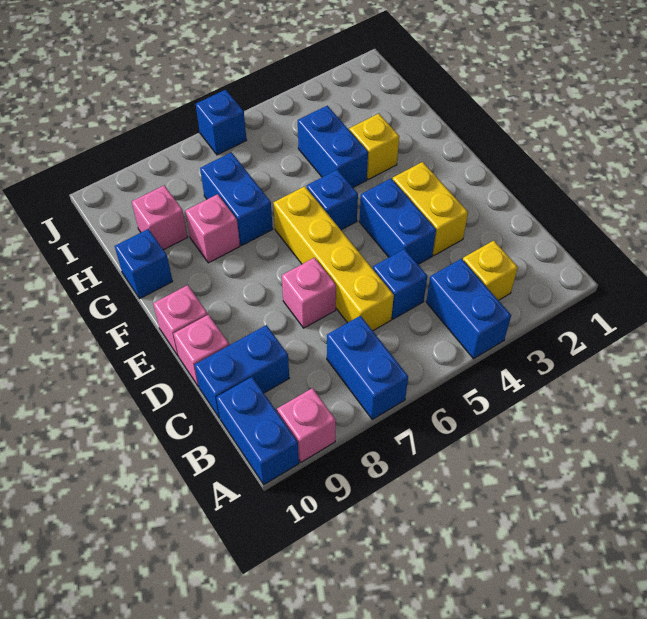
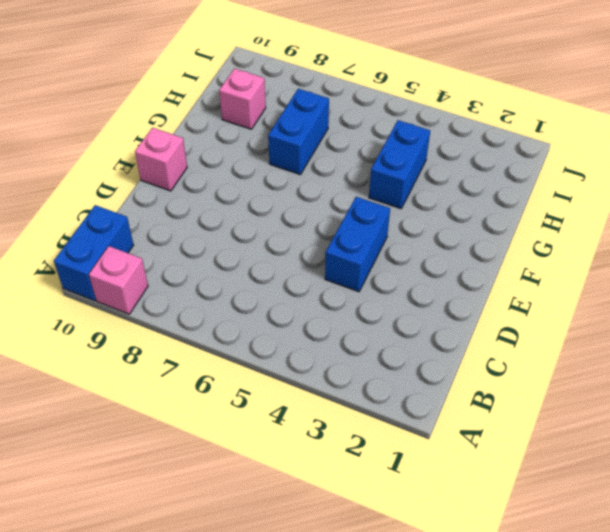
none -> blue 1x2 brick [426,259,511,359]
none -> blue 1x2 brick [327,316,408,419]
none -> yellow 1x1 brick [463,241,518,300]

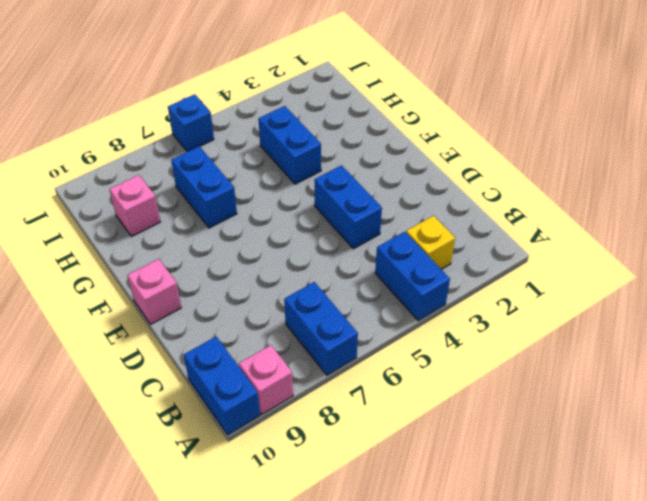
none -> blue 1x1 brick [373,249,427,319]
none -> yellow 1x4 brick [273,186,394,331]
none -> blue 1x2 brick [195,325,289,418]

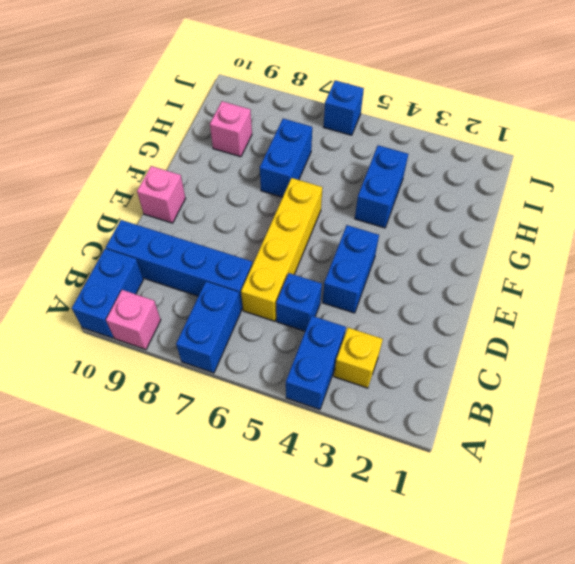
blue 1x4 brick [106,220,253,310] -> blue 1x2 brick [195,325,289,418]
none -> yellow 1x2 brick [393,162,468,255]
none -> pink 1x1 brick [282,258,336,328]
none -> pink 1x1 brick [173,315,229,387]

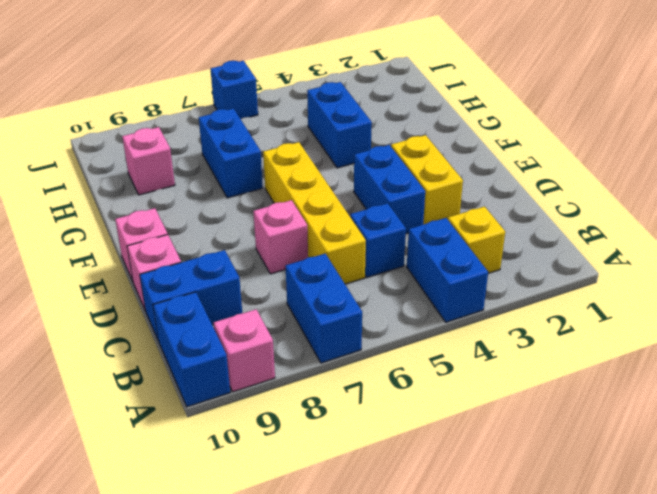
none -> blue 1x1 brick [307,170,358,230]
none -> yellow 1x1 brick [349,114,399,180]
none -> pink 1x1 brick [185,194,240,263]

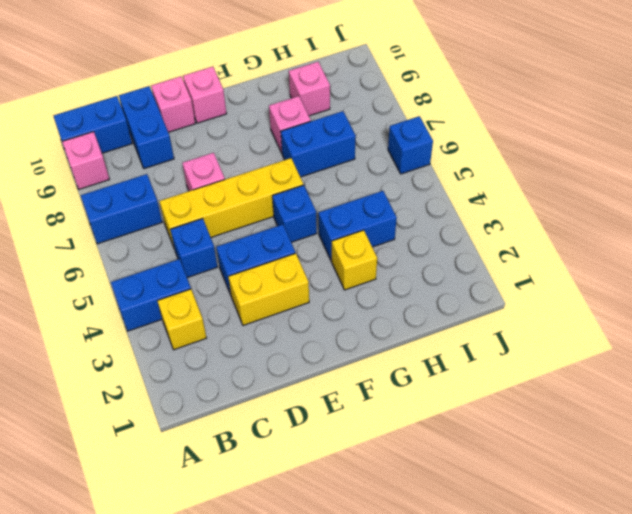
none -> blue 1x1 brick [115,229,173,298]

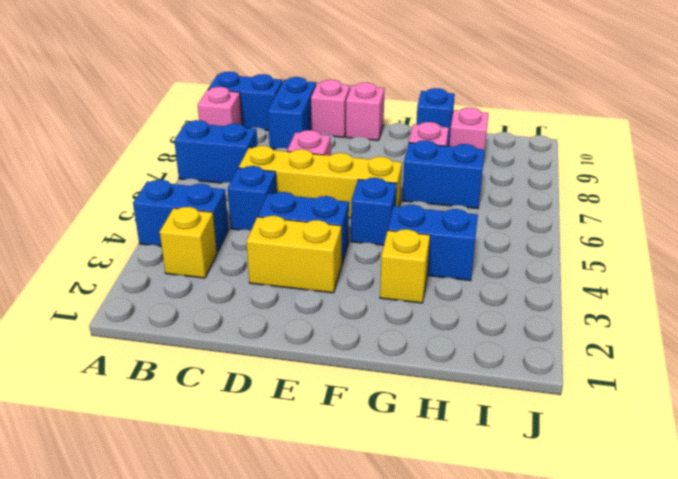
none -> blue 1x1 brick [196,90,247,155]

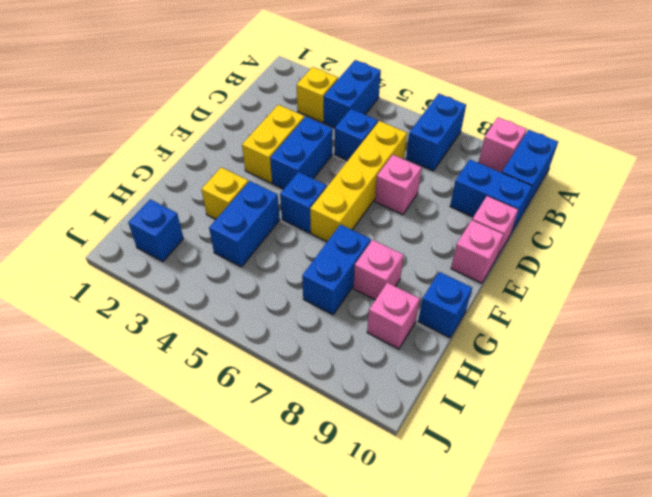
blue 1x1 brick [128,199,184,262] -> blue 1x1 brick moved to [196,90,247,155]

